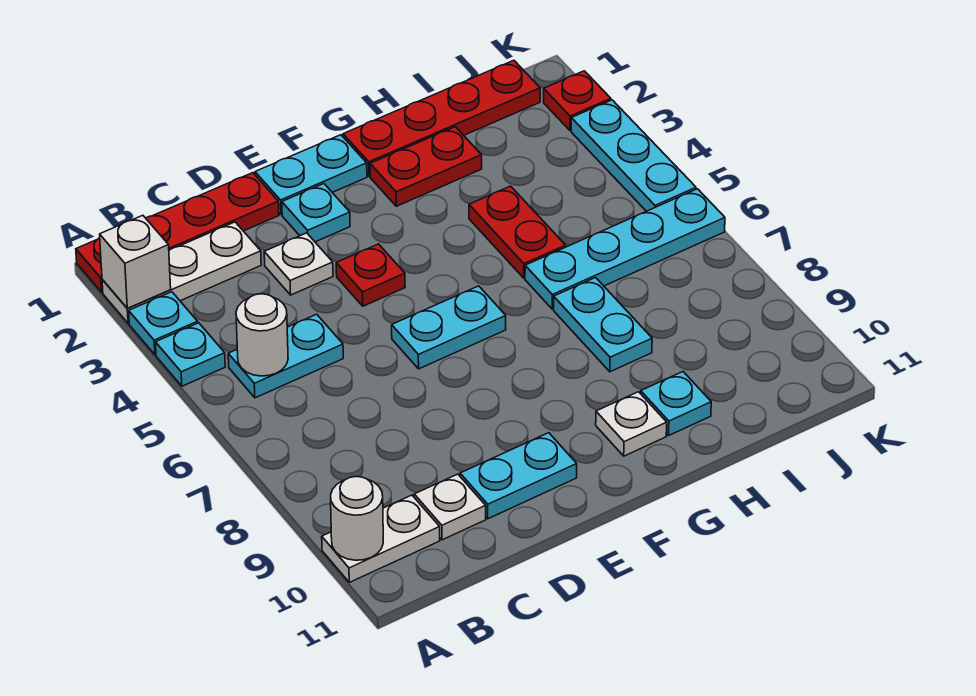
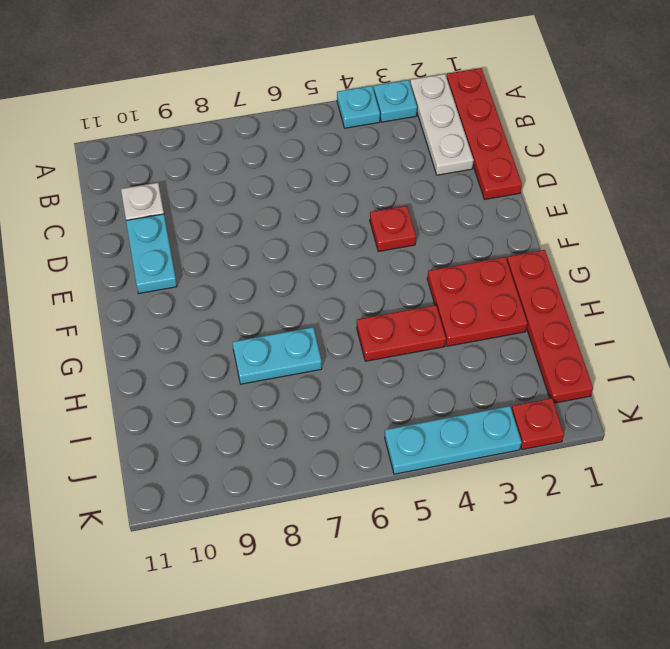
red 2x2 plate [427,257,528,346] -> red 1x2 plate [370,127,482,206]
none -> white 1x2 plate [322,495,440,582]
none -> cyan 1x2 plate [228,314,343,398]
none -> white 1x1 plate [264,233,333,295]

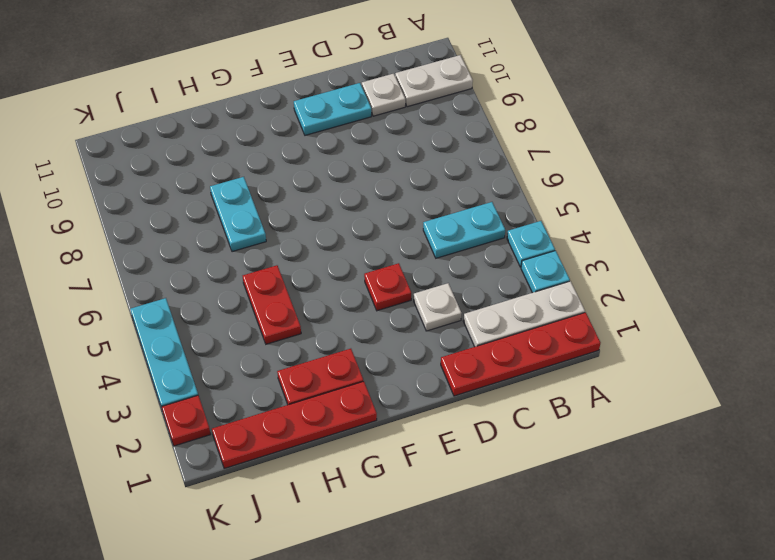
none -> cyan 1x2 plate [255,135,367,215]
none -> cyan 1x1 plate [282,184,350,242]
none -> cyan 1x2 plate [392,286,506,369]

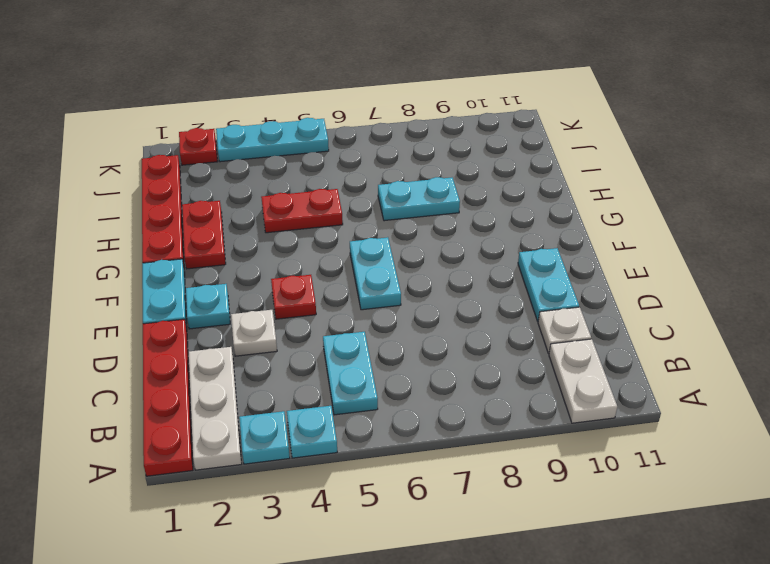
none -> white 1x1 plate [596,392,667,456]
none -> cyan 1x4 plate [525,189,725,309]
none -> cyan 1x1 plate [641,372,711,435]

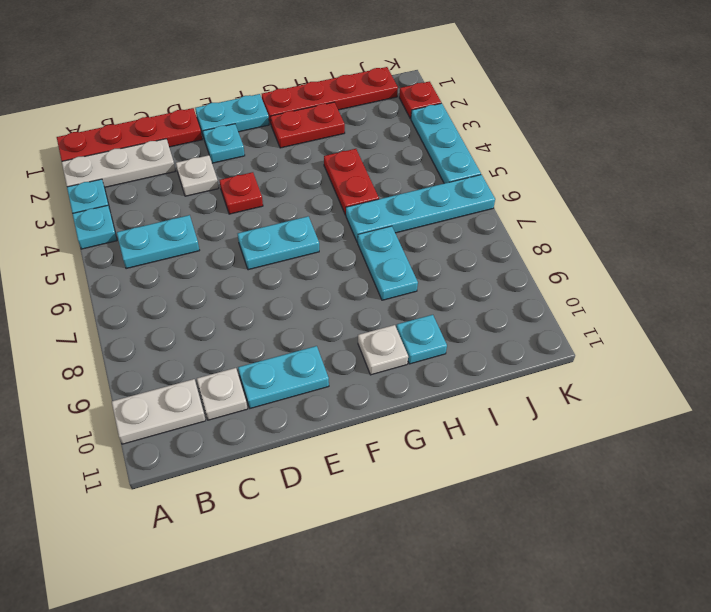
none -> white 1x1 brick [100,215,171,308]
none -> white 1x1 round brick [331,477,383,560]
none -> white 1x1 round brick [236,294,288,376]

